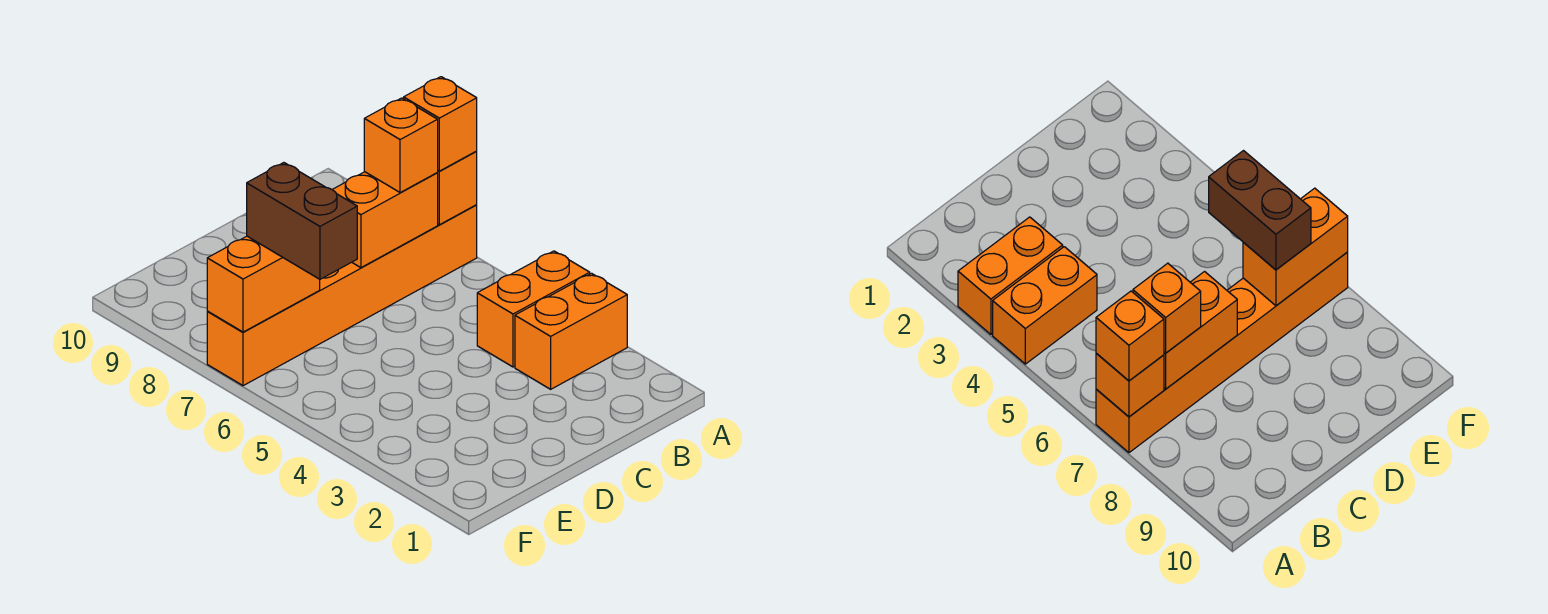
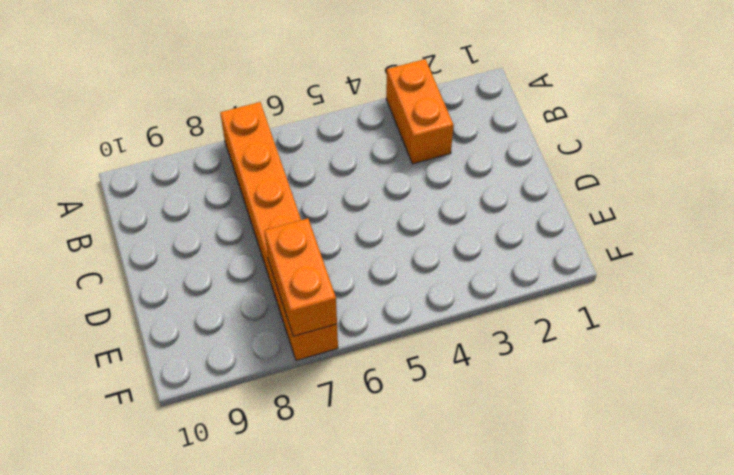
none -> orange 1x2 brick [477,251,590,367]
none -> orange 1x1 brick [437,152,477,225]

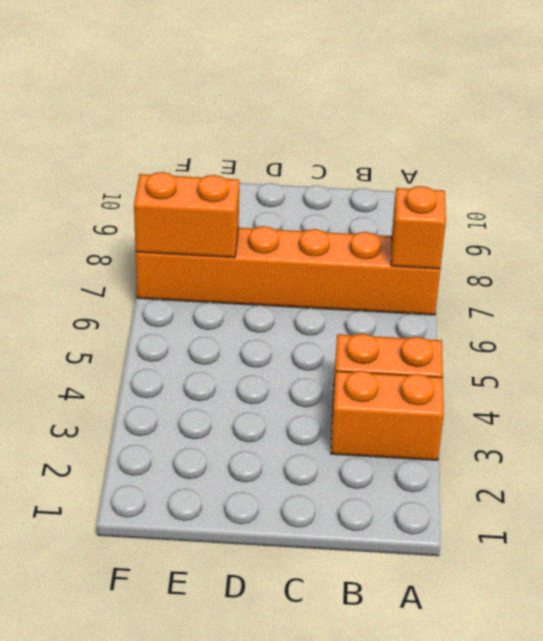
none -> orange 1x2 brick [333,172,438,268]
none -> orange 1x1 brick [404,77,477,171]

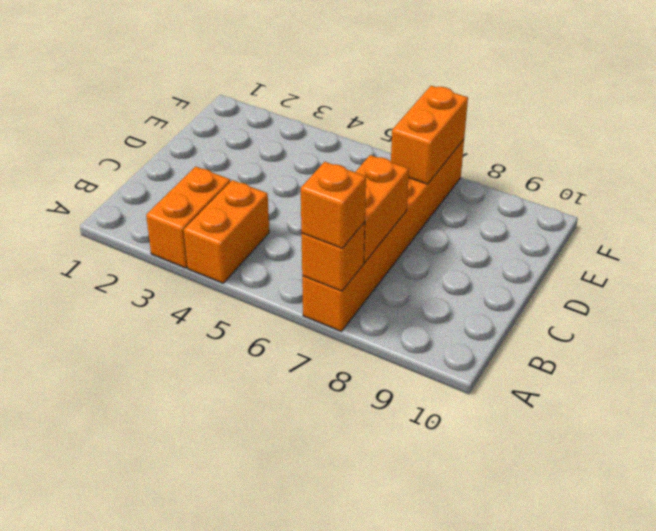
none -> orange 1x1 brick [364,98,438,193]
none -> brown 1x2 brick [247,163,357,279]

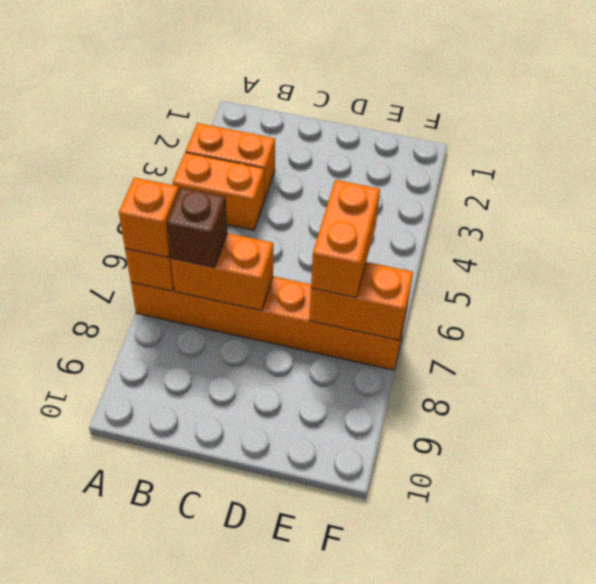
brown 1x1 brick [166,187,227,267] -> orange 1x1 brick [364,98,438,193]
orange 1x2 brick [311,180,380,297] -> brown 1x2 brick [247,163,357,279]

